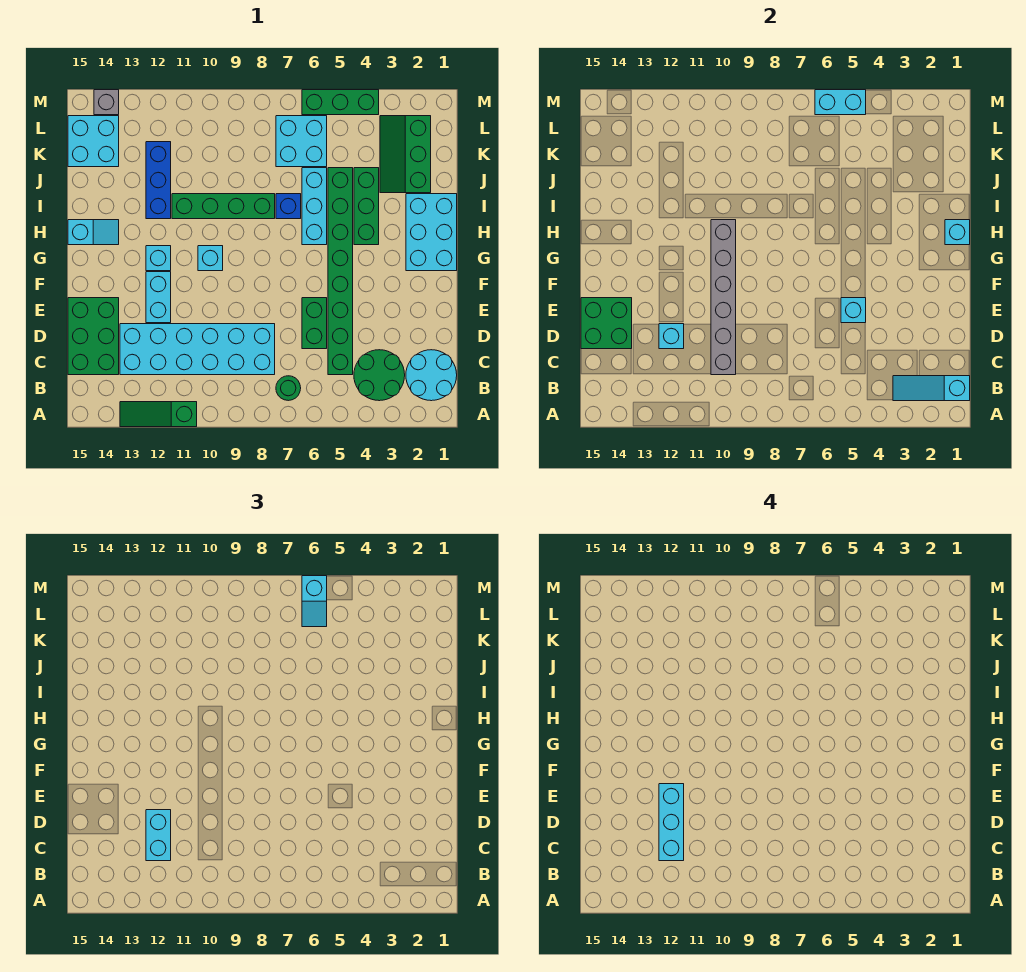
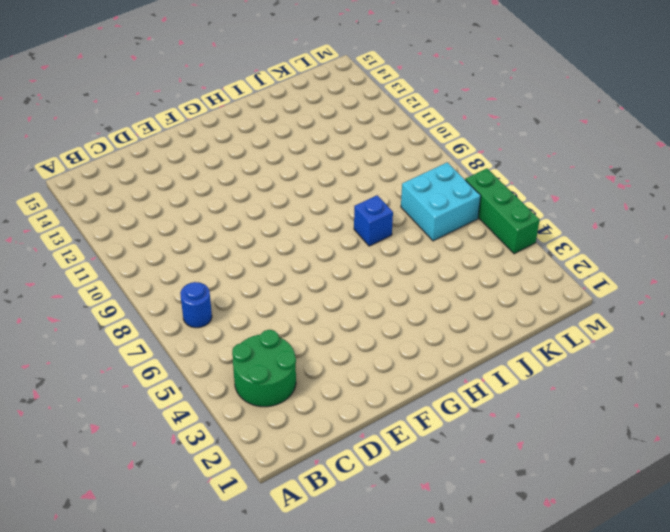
blue 1x1 round brick [180,282,212,328] -> green 1x1 round brick [276,376,301,401]
none -> green 1x3 slope [120,402,197,427]
none -> cyan 2x2 round brick [406,350,457,401]
none -> green 1x8 brick [328,168,353,375]
none -> cyan 2x6 brick [120,324,275,375]

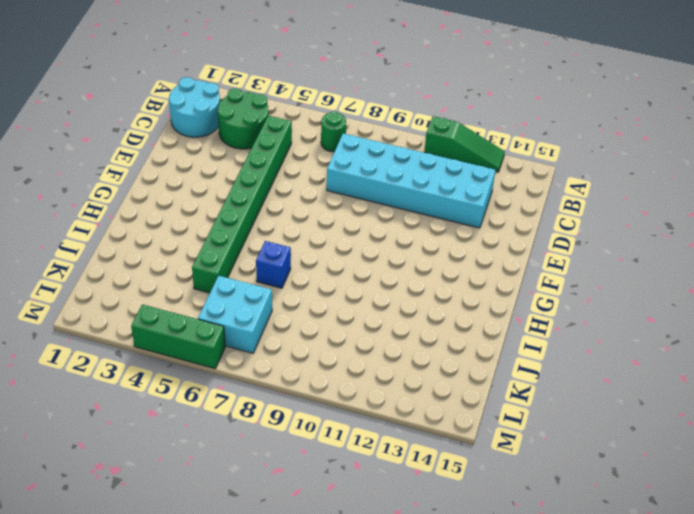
none -> green 2x3 brick [68,298,119,375]
none -> green 1x2 brick [302,298,327,349]
none -> cyan 1x2 brick [146,272,171,323]
none -> cyan 2x3 brick [406,194,457,271]

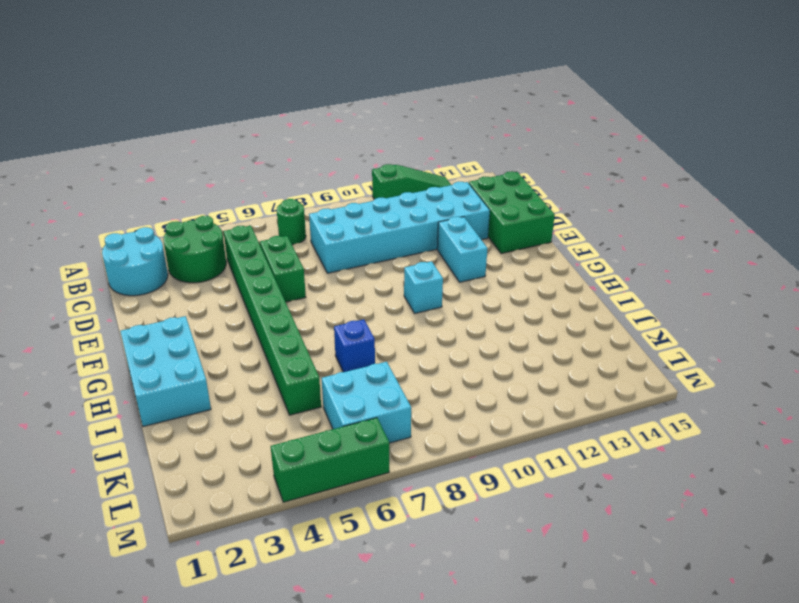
none -> cyan 1x1 brick [146,246,171,271]
none -> green 1x3 brick [354,168,379,245]
none -> cyan 1x3 brick [302,168,327,245]
none -> cyan 1x2 slope [68,220,119,245]

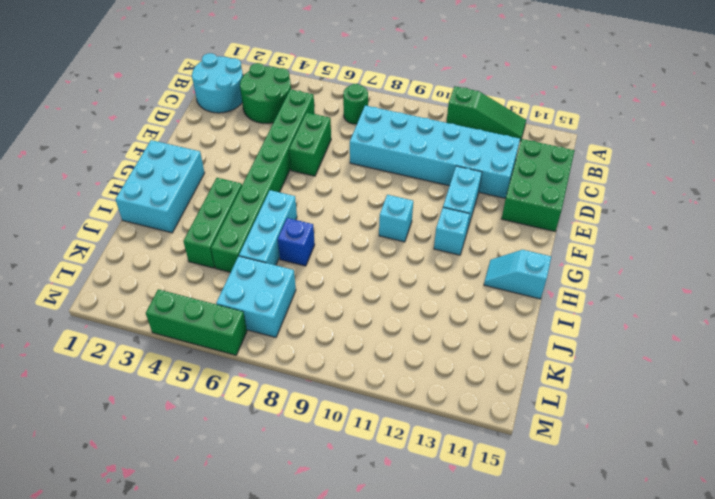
none -> green 1x4 brick [172,194,275,219]
none -> blue 1x3 brick [146,142,171,219]
none -> green 2x3 slope [380,116,431,193]
none -> cyan 2x2 brick [68,116,119,167]

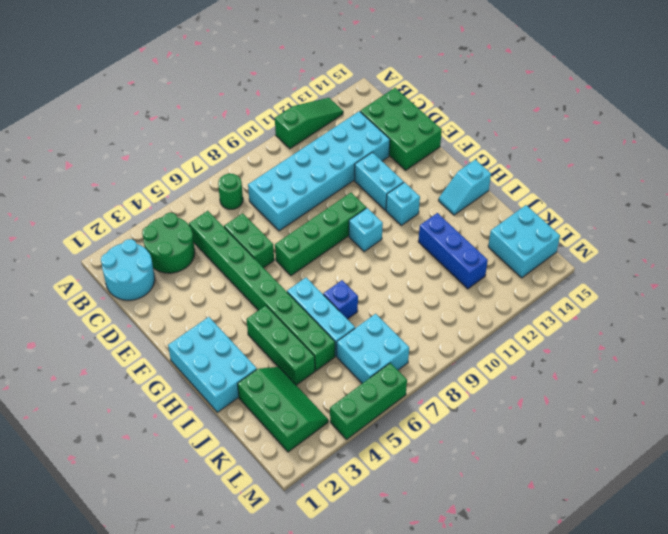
green 1x4 brick [275,193,366,276] -> green 1x4 brick moved to [172,194,275,219]
none -> grey 1x1 brick [94,90,119,115]
none -> cyan 1x3 slope [893,376,970,401]
none -> grey 1x6 brick [711,220,736,375]
none -> cyan 1x1 brick [659,324,684,349]

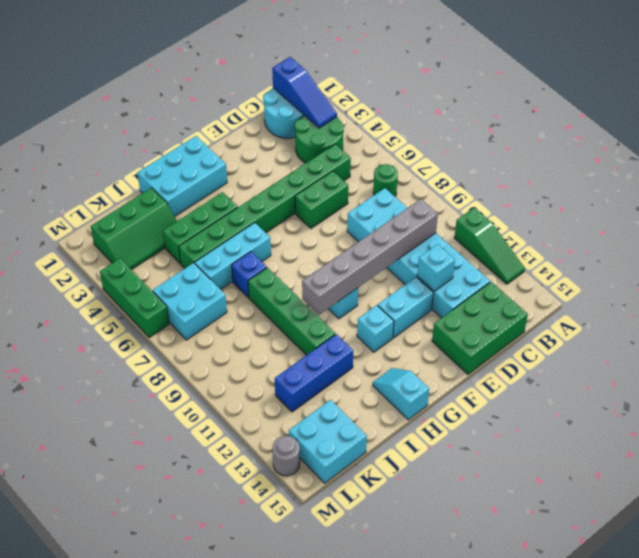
blue 1x3 slope [272,57,337,128] -> cyan 1x3 slope [893,376,970,401]
grey 1x1 round brick [272,436,300,476] -> grey 1x1 brick [94,90,119,115]
none -> green 2x2 brick [581,298,632,349]
none -> cyan 1x1 brick [841,298,866,323]
none -> cyan 1x1 brick [945,220,970,245]
none -> cyan 1x2 brick [815,90,866,115]

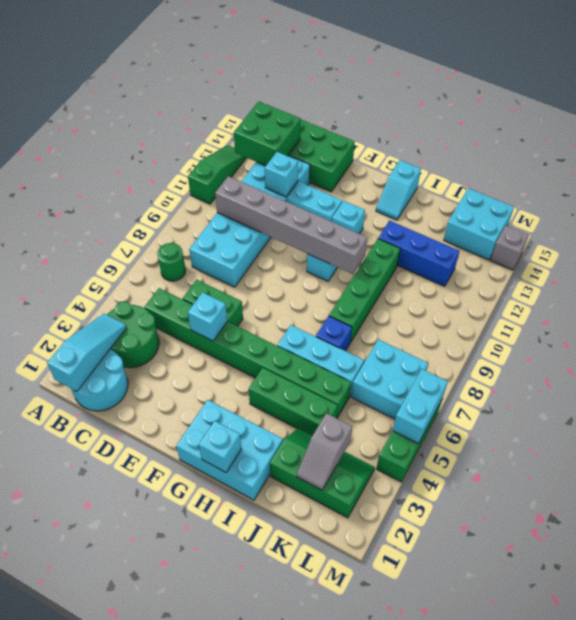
green 2x2 brick [234,102,301,166] -> green 2x2 brick moved to [581,298,632,349]
grey 1x2 slope [296,413,352,490] -> none
none -> cyan 1x2 brick [146,810,171,861]
none -> cyan 1x2 slope [302,576,327,627]
none -> cyan 1x3 brick [659,784,684,861]

